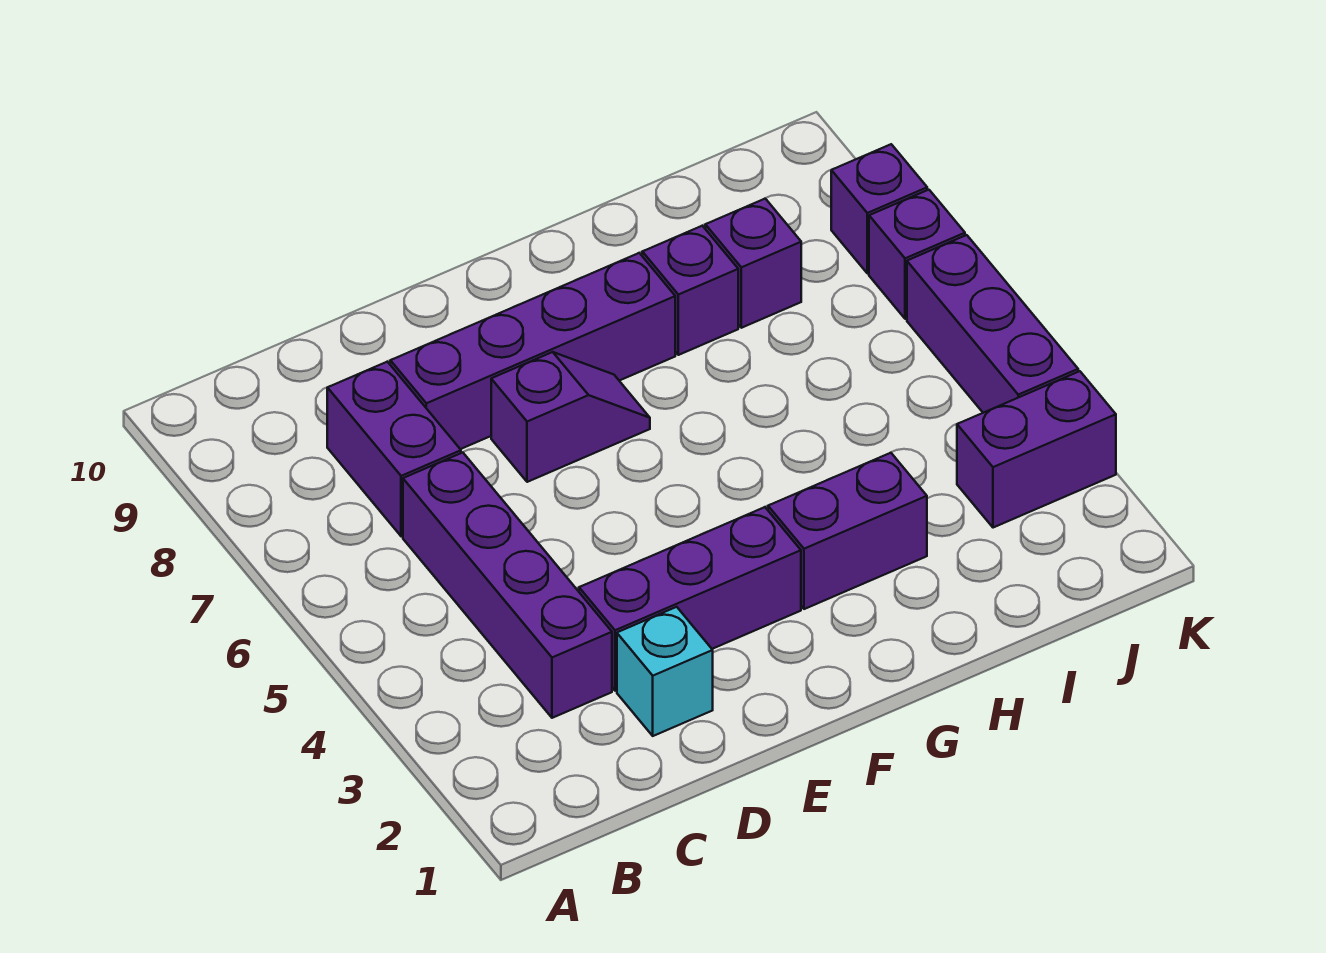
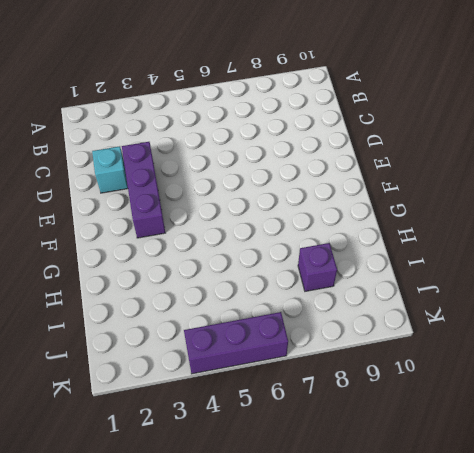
none -> purple 1x4 brick [403,452,612,718]
none -> purple 1x2 brick [327,362,461,536]
none -> purple 1x4 brick [390,253,675,449]

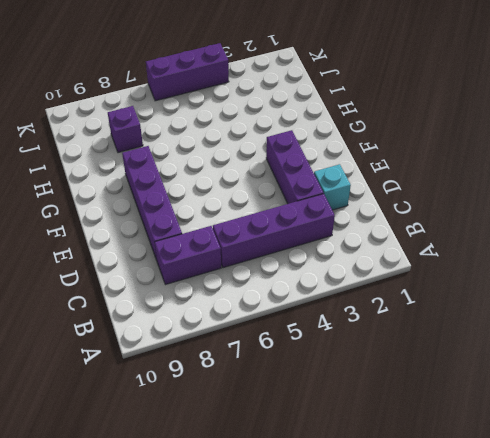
none -> purple 1x2 slope [491,352,650,482]
none -> purple 1x2 brick [768,453,927,609]
none -> purple 1x1 brick [642,226,738,355]

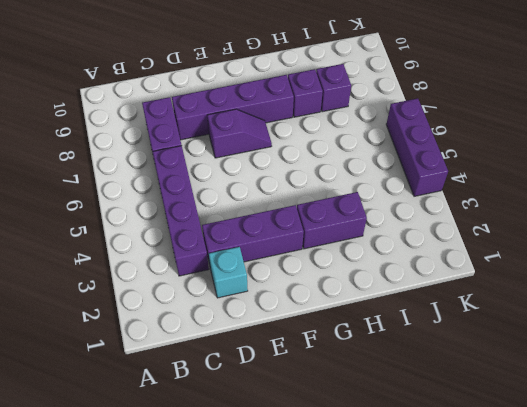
none -> purple 1x2 brick [957,371,1116,528]
none -> purple 1x1 brick [869,190,965,319]
none -> purple 1x1 brick [831,144,927,273]

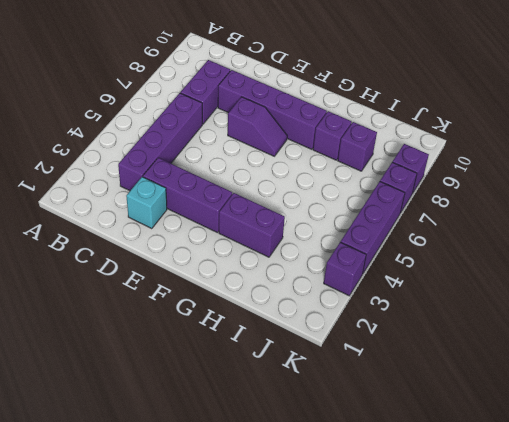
purple 1x1 brick [324,242,366,296] -> purple 1x2 brick [957,371,1116,528]

